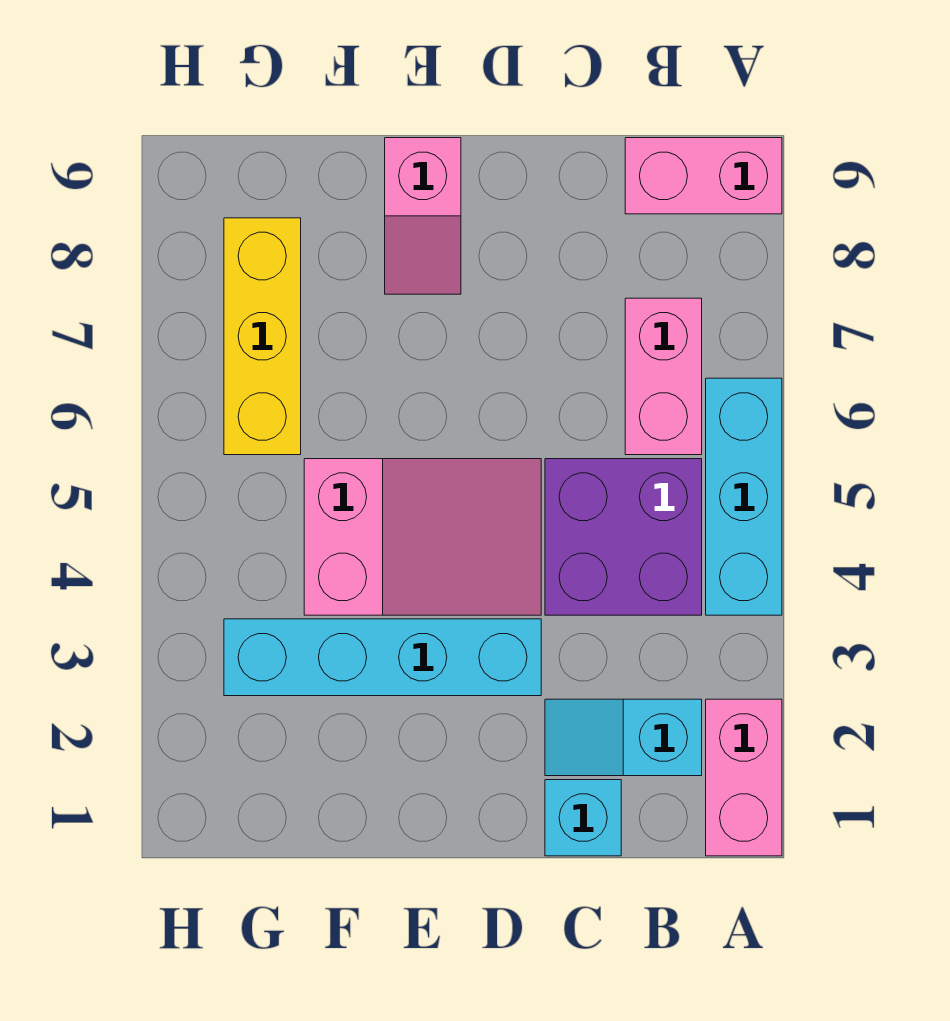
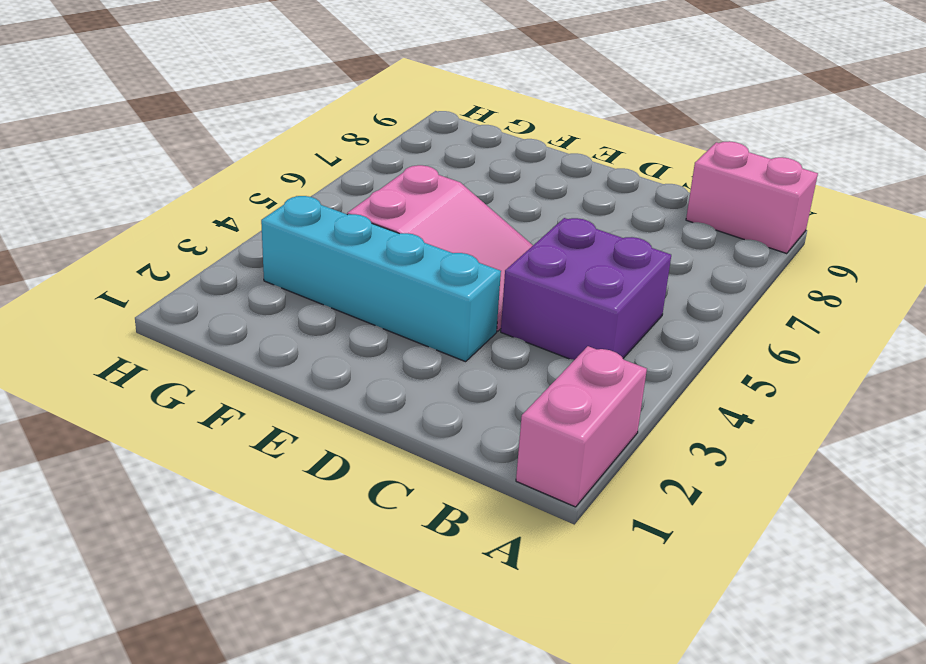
none -> cyan 1x3 brick [706,378,782,615]
none -> cyan 1x2 slope [545,699,702,776]

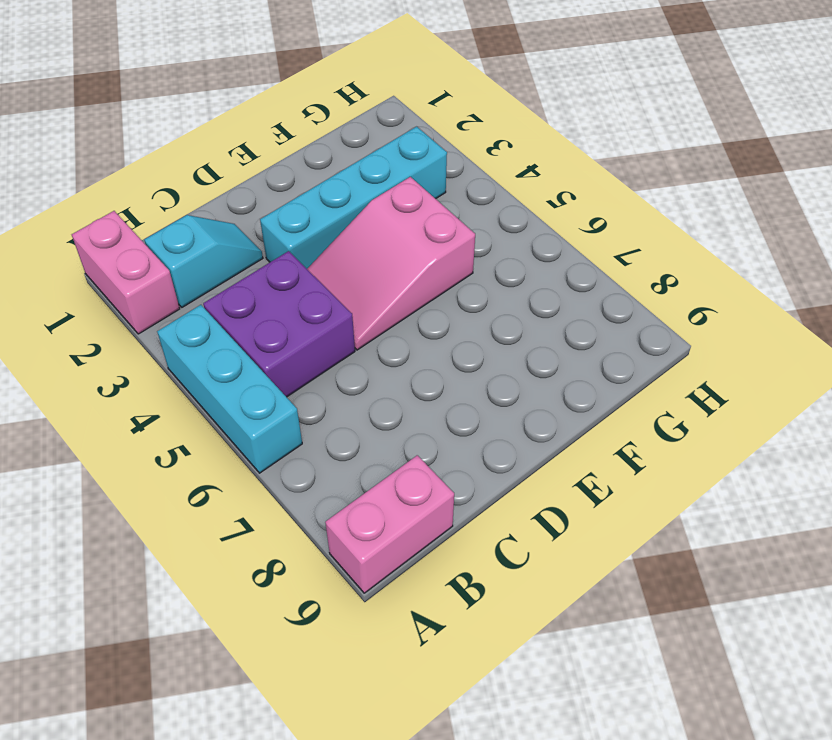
none -> pink 1x2 brick [625,298,702,455]
none -> cyan 1x1 brick [545,780,621,856]

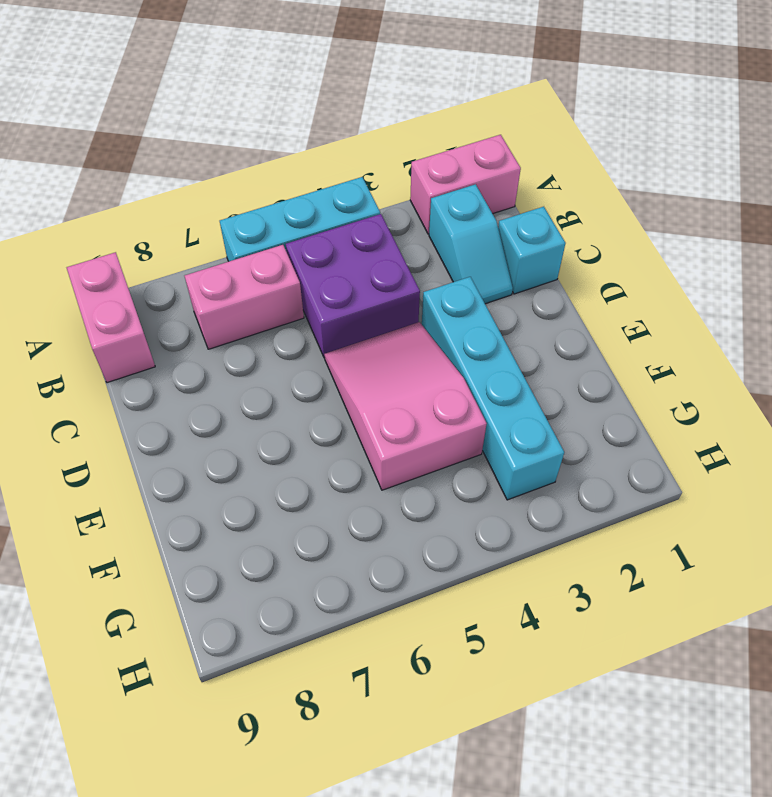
none -> pink 1x2 slope [385,138,461,294]
none -> yellow 1x3 brick [224,218,301,455]

